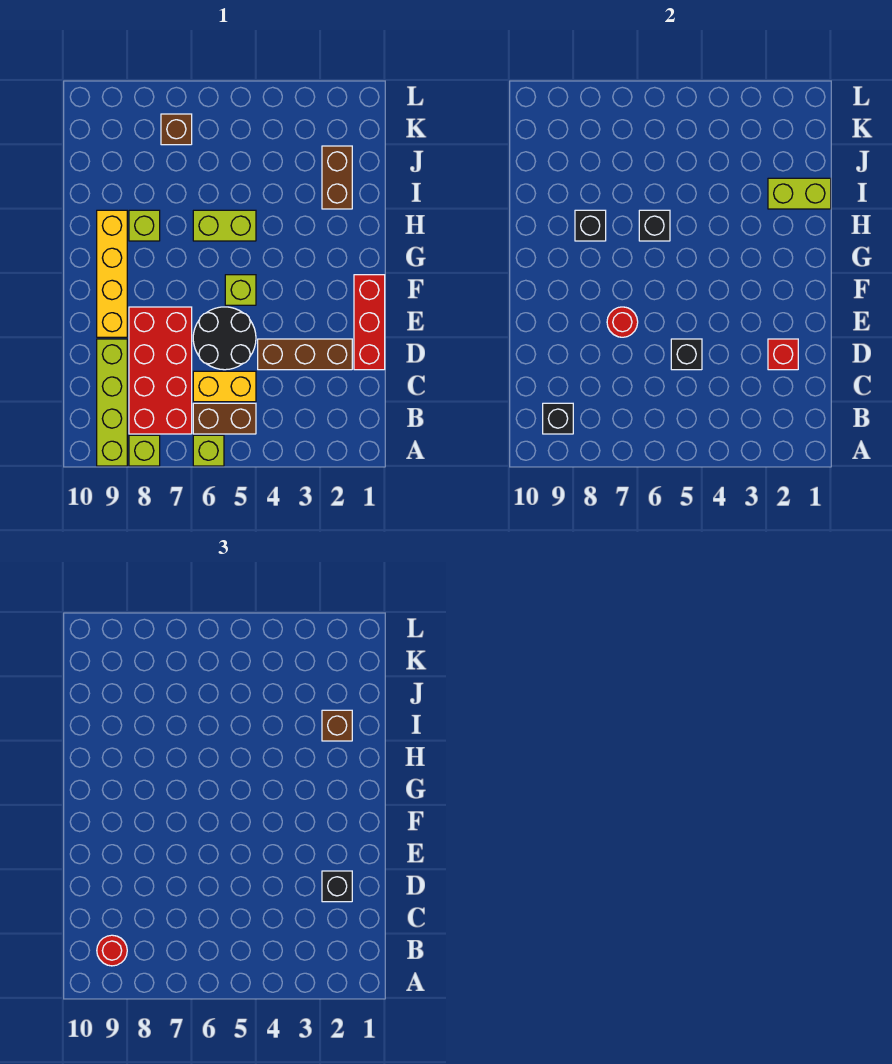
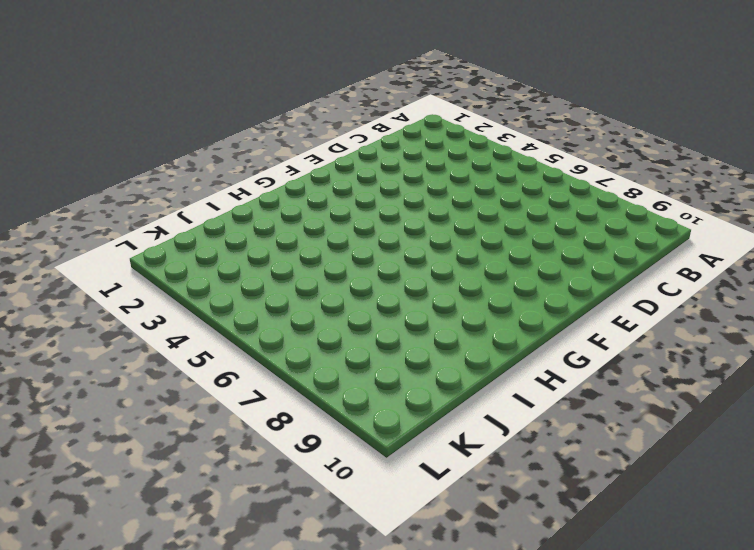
none -> lime 1x1 brick [193,435,224,466]
none -> lime 1x1 brick [129,435,160,466]
none -> lime 1x4 brick [97,339,127,466]

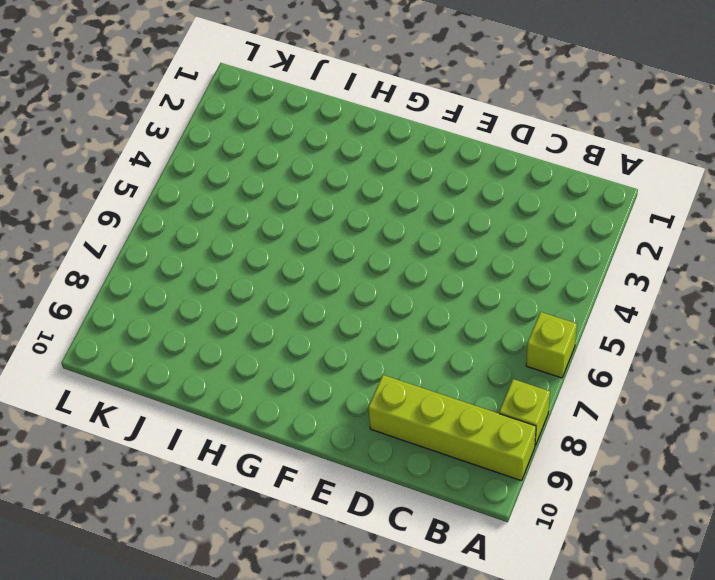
none -> brown 1x2 brick [193,403,256,434]
none -> red 2x4 brick [129,307,192,434]
none -> yellow 1x2 brick [193,371,256,402]

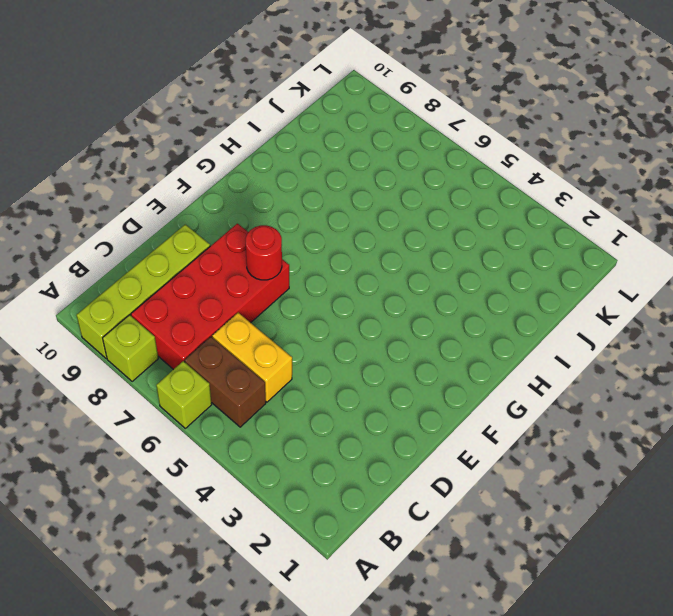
none -> red 1x3 brick [354,275,385,370]
none -> brown 1x3 brick [258,339,352,370]
none -> black 2x2 round brick [193,307,256,370]

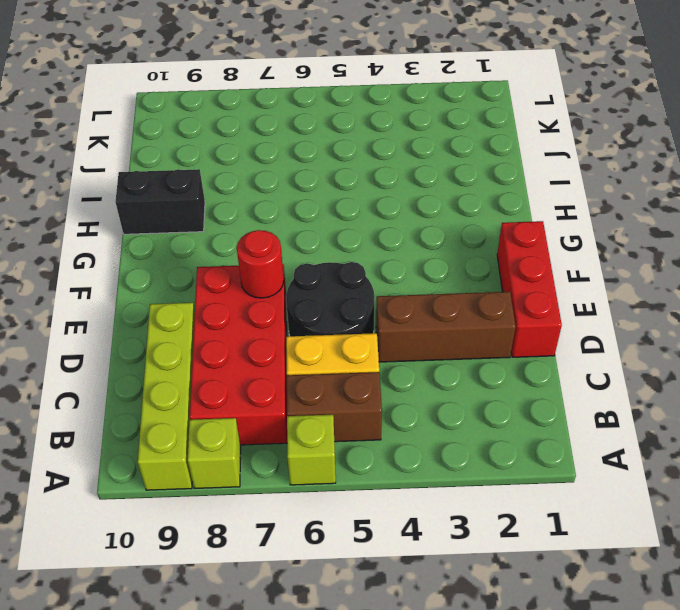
black 1x2 brick [115,169,205,234] -> yellow 1x4 brick [97,210,127,337]
none -> lime 1x1 brick [225,275,256,305]
none -> lime 1x2 brick [193,210,256,241]
none -> lime 1x1 brick [129,210,160,241]

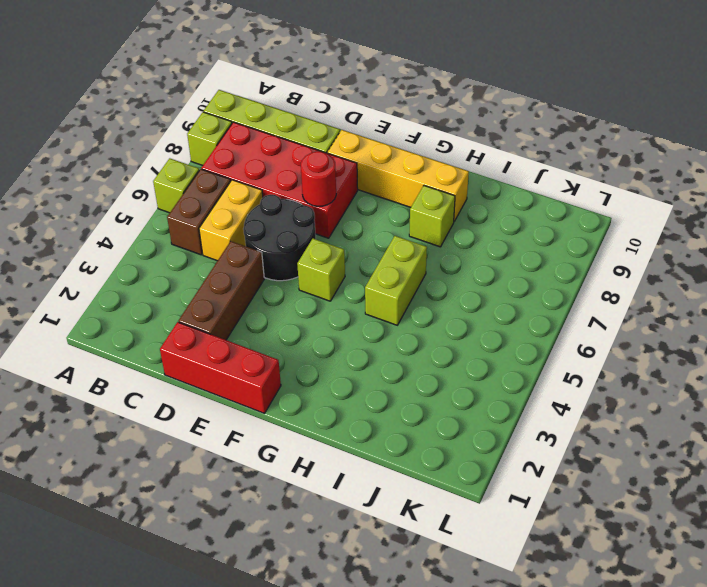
none -> brown 1x2 brick [322,146,352,209]
none -> brown 1x1 brick [161,114,192,145]
none -> black 1x1 brick [543,403,573,434]

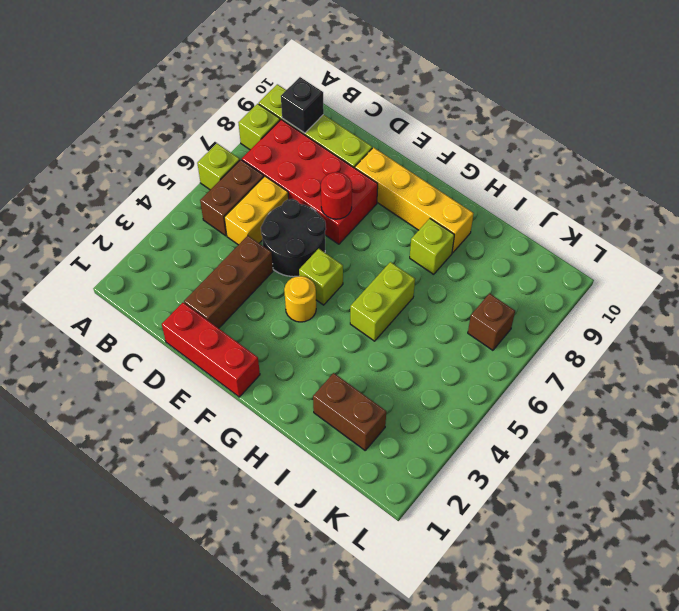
yellow 1x1 round brick [284,276,316,322] -> none
none -> red 1x1 brick [768,339,798,370]
none -> black 1x1 brick [671,339,702,370]
none -> black 1x1 brick [639,210,670,241]

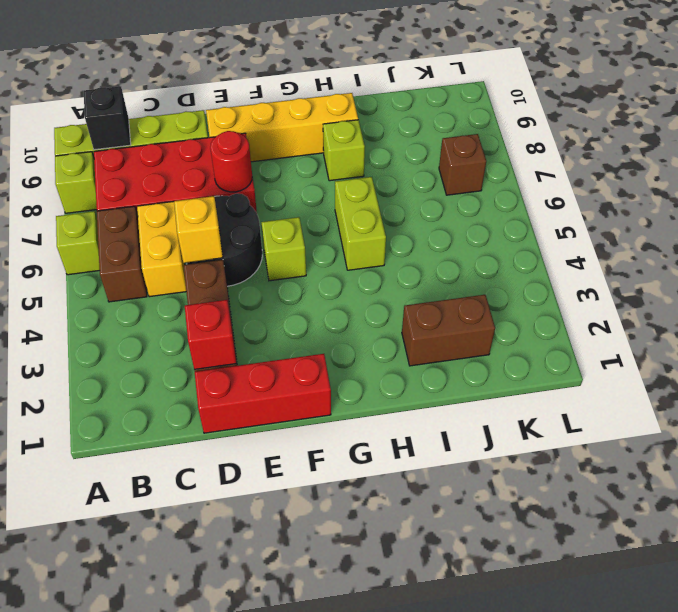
yellow 1x1 brick [174,196,223,263] -> black 1x1 brick [671,339,702,370]
none -> black 1x1 brick [639,210,670,241]
none -> black 1x1 brick [575,210,606,241]
none -> lime 1x2 brick [768,178,831,209]

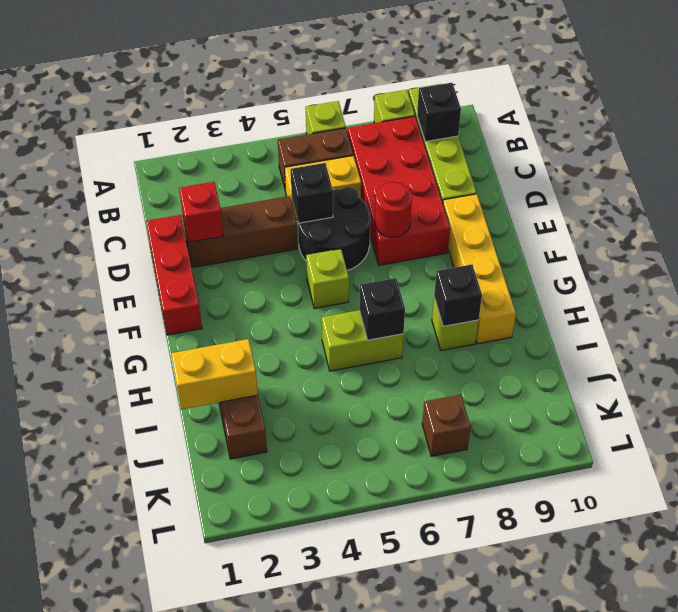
yellow 1x2 brick [171,339,258,409] -> lime 1x2 brick [768,178,831,209]
none -> red 1x1 round brick [97,935,127,966]
none -> black 1x1 brick [322,871,352,902]
none -> brown 1x1 brick [322,710,352,741]

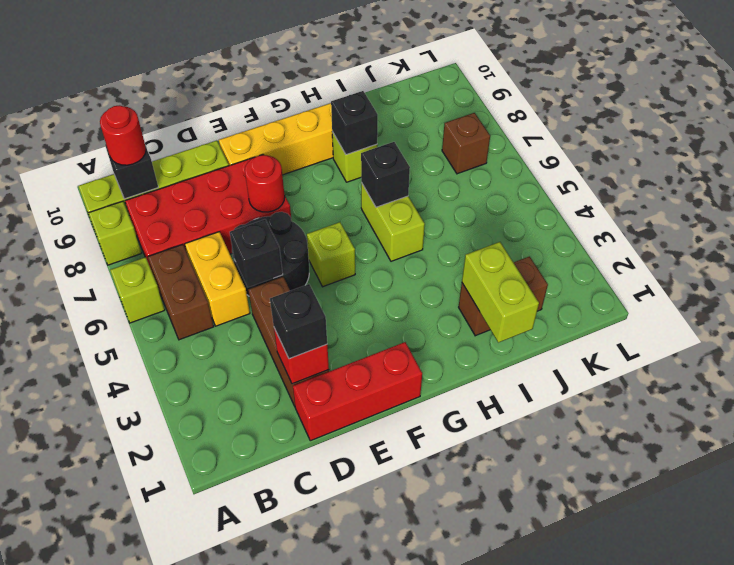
none -> brown 1x1 brick [322,710,352,741]

